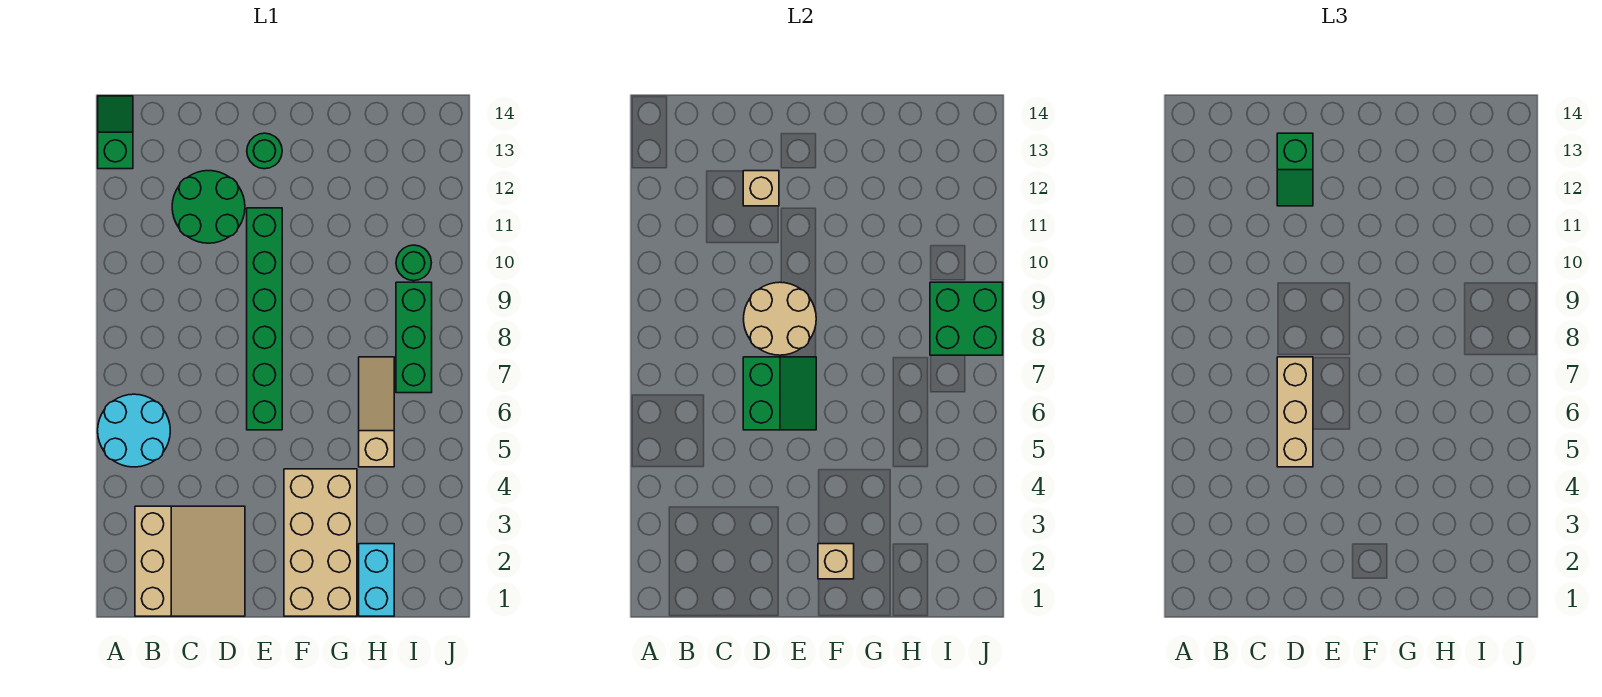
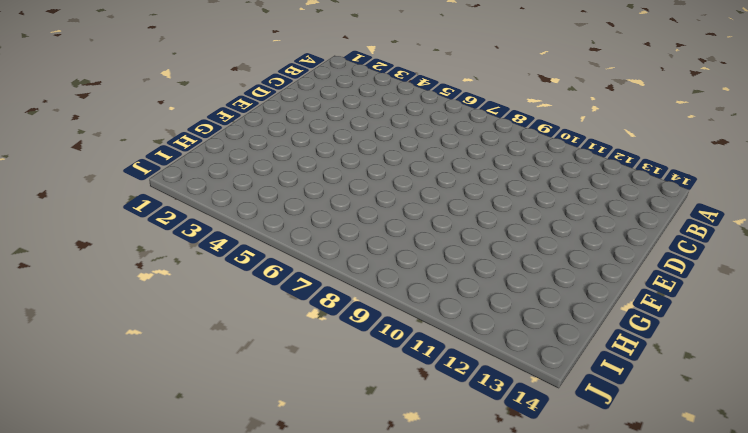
none -> cyan 2x2 round brick [98,394,170,467]
none -> green 1x2 slope [98,96,133,169]
none -> tan 3x3 slope [135,506,245,616]

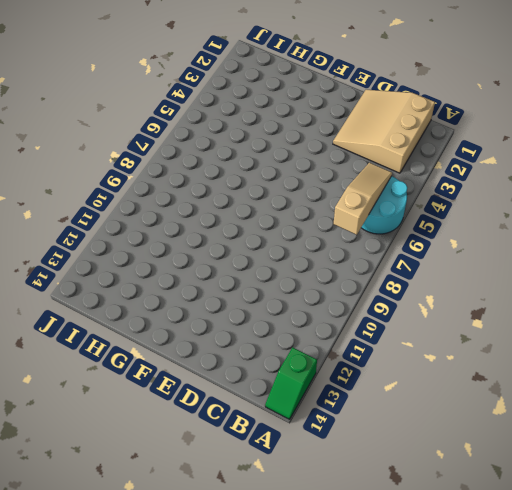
tan 1x3 slope [334,163,392,235] -> tan 1x3 slope turned to [359,357,394,467]
none -> green 2x2 round brick [172,171,245,243]
none -> green 1x6 brick [247,208,282,430]
none -> green 1x1 round brick [247,133,282,169]

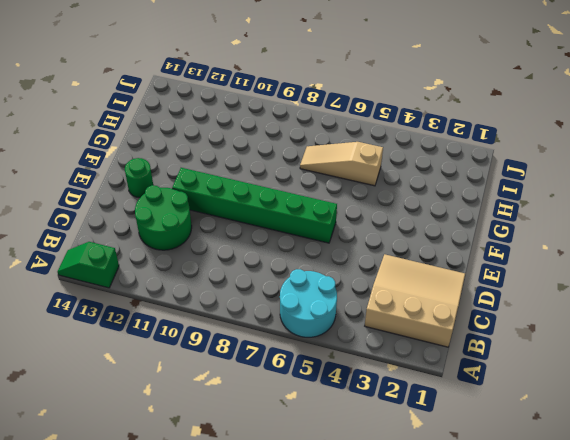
none -> tan 2x4 brick [284,469,357,616]
none -> cyan 1x2 brick [359,544,394,616]
none -> green 1x3 brick [396,282,432,393]

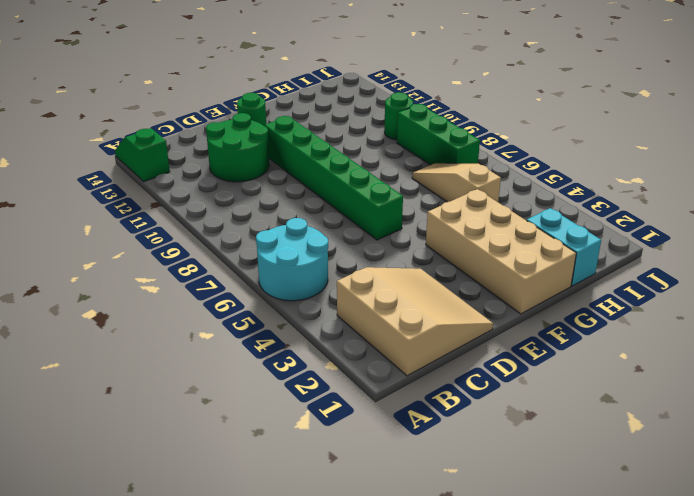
none -> green 2x2 slope [743,357,816,430]
none -> tan 2x2 round brick [744,282,816,355]
none -> tan 1x1 brick [743,171,779,206]

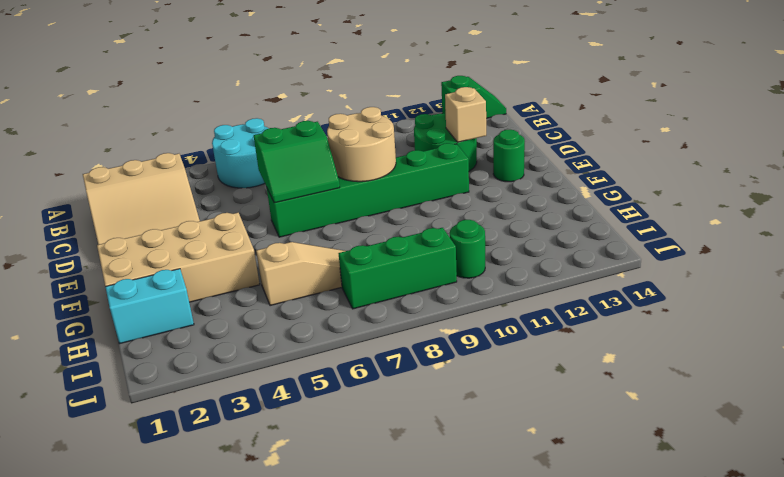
none -> tan 1x1 brick [818,544,854,579]
none -> green 2x2 brick [930,282,1003,355]
none -> tan 1x3 brick [1277,357,1313,467]

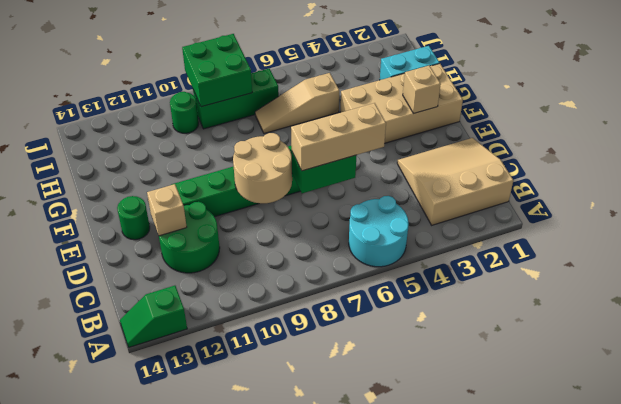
none -> green 1x2 slope [1277,133,1313,206]

